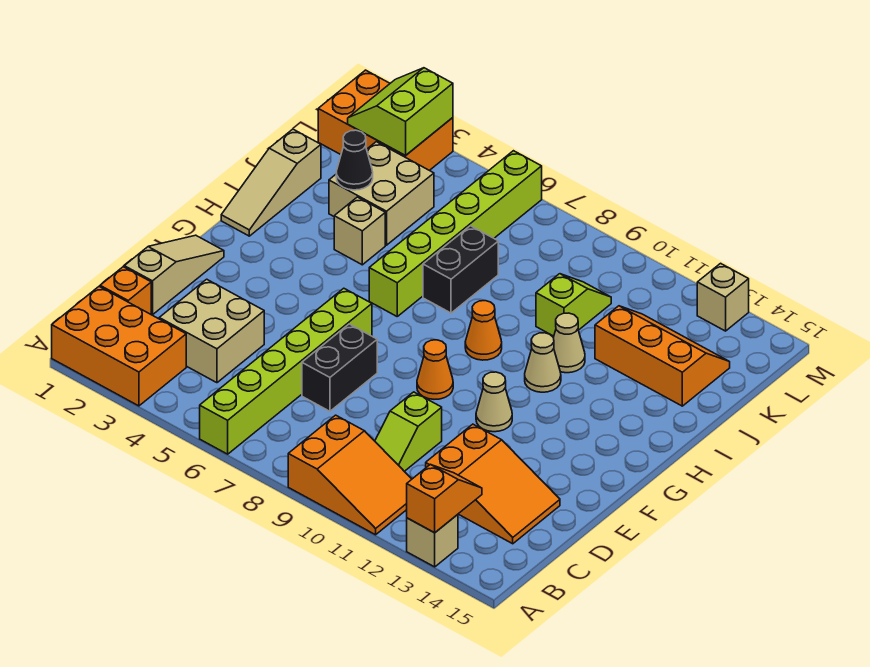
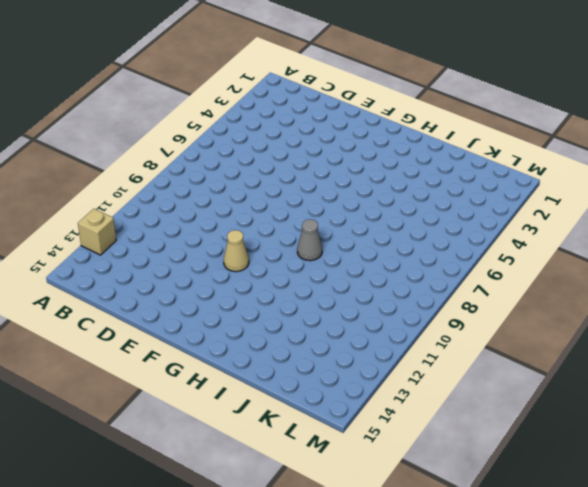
grey 1x1 cone [297,219,322,261] -> orange 1x1 cone [465,301,502,360]
none -> orange 2x3 brick [52,287,186,406]
none -> lime 1x6 brick [200,288,372,454]
none -> orange 2x3 slope [288,415,412,535]

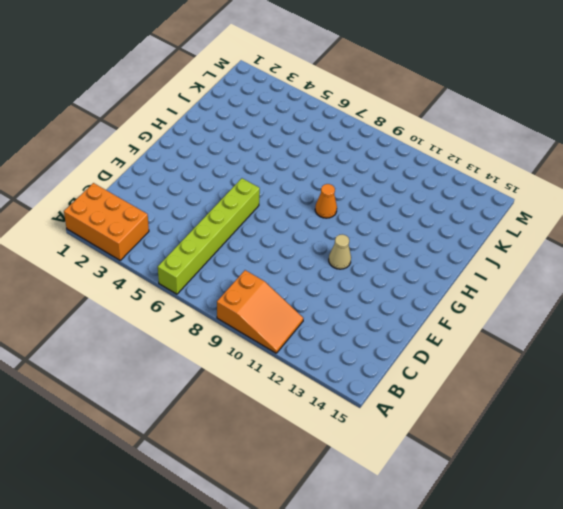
none -> tan 1x1 brick [407,514,458,567]
none -> orange 1x1 brick [100,267,151,314]
none -> tan 2x2 brick [159,279,264,383]

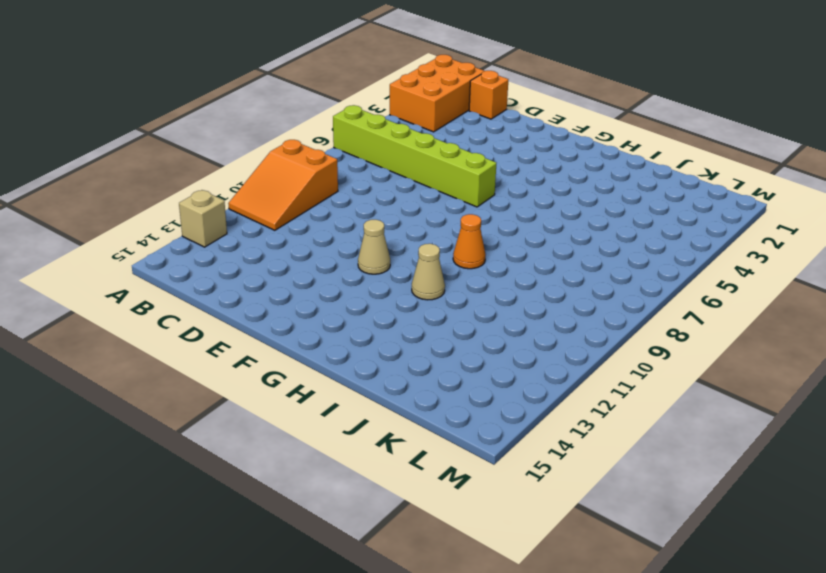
none -> tan 2x2 brick [159,279,264,383]
none -> lime 1x2 slope [375,392,442,471]
none -> orange 2x3 slope [426,424,560,544]

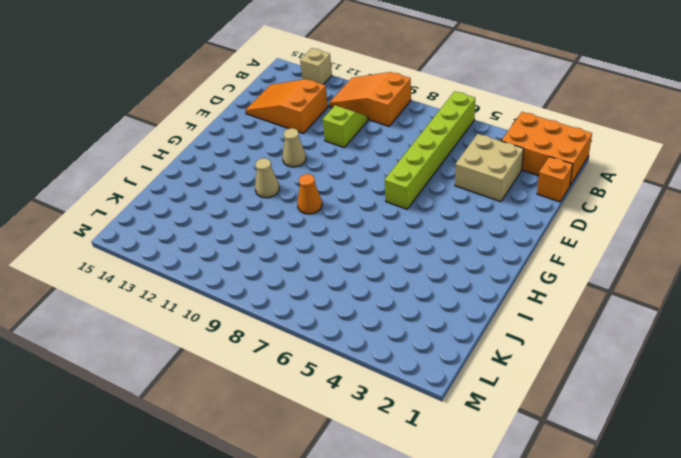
none -> tan 1x3 slope [124,235,224,315]
none -> black 1x2 brick [302,324,377,411]
none -> orange 1x1 cone [417,340,453,399]

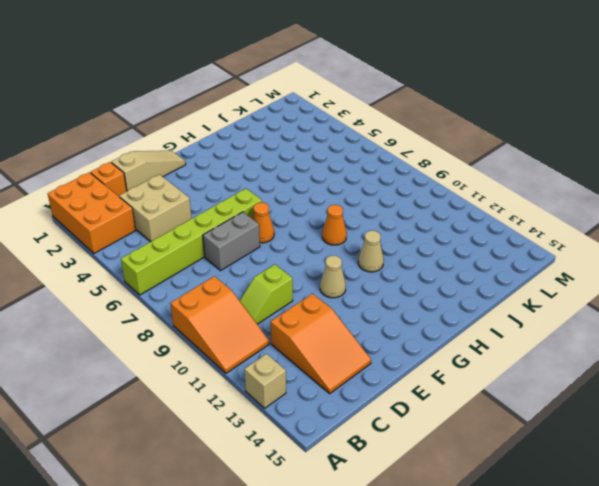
grey 1x2 brick [203,212,260,270] -> black 1x2 brick [302,324,377,411]
orange 1x1 cone [253,203,274,243] -> orange 1x1 cone moved to [417,340,453,399]
none -> tan 1x3 slope [221,129,321,236]
none -> lime 1x6 brick [369,151,542,316]
none -> tan 1x1 brick [334,197,385,265]

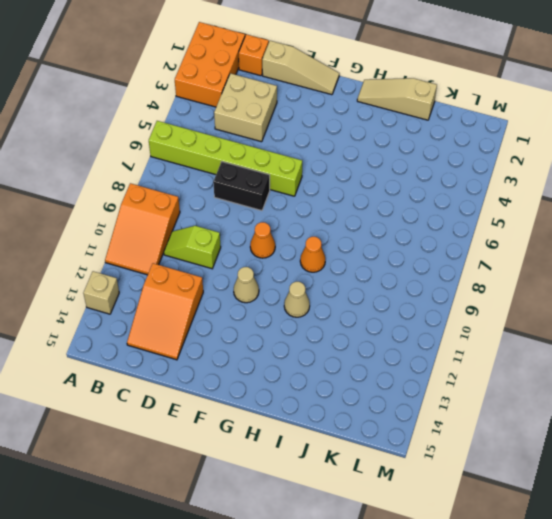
none -> lime 1x6 brick [369,151,542,316]
none -> tan 1x1 brick [334,197,385,265]
none -> black 1x2 brick [423,226,498,313]

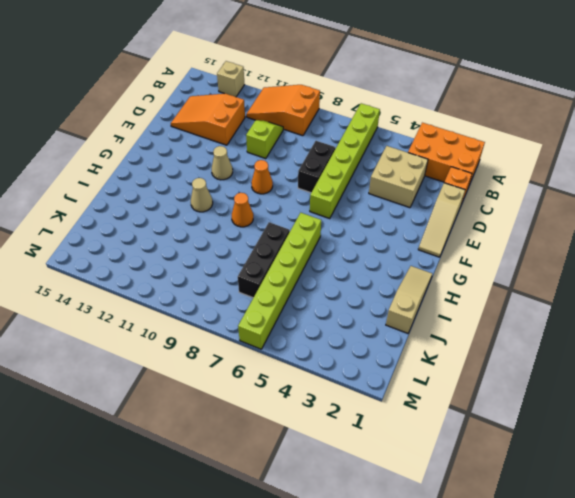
black 1x3 brick [238,222,290,298] -> black 1x2 brick [423,226,498,313]
none -> tan 1x1 brick [334,197,385,265]
none -> tan 1x1 cone [553,313,585,373]
none -> tan 2x2 brick [329,142,434,245]

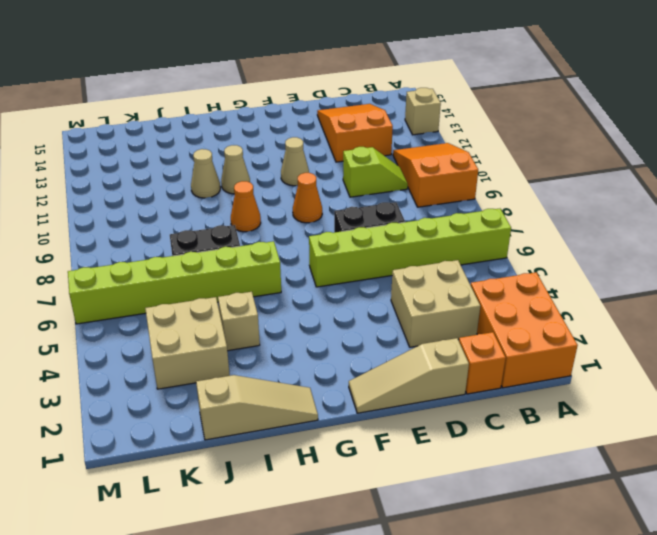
none -> lime 1x2 slope [536,274,611,336]
none -> orange 2x3 slope [595,306,730,406]
none -> orange 2x3 brick [318,70,453,170]

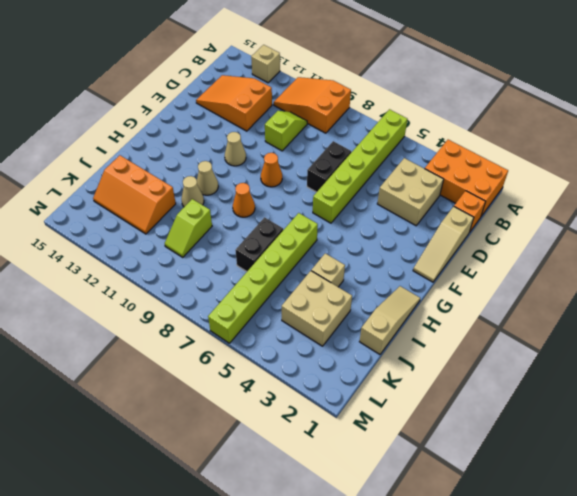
none -> orange 2x3 brick [318,70,453,170]
none -> tan 1x1 brick [697,263,749,331]
none -> orange 1x2 slope [407,465,482,533]

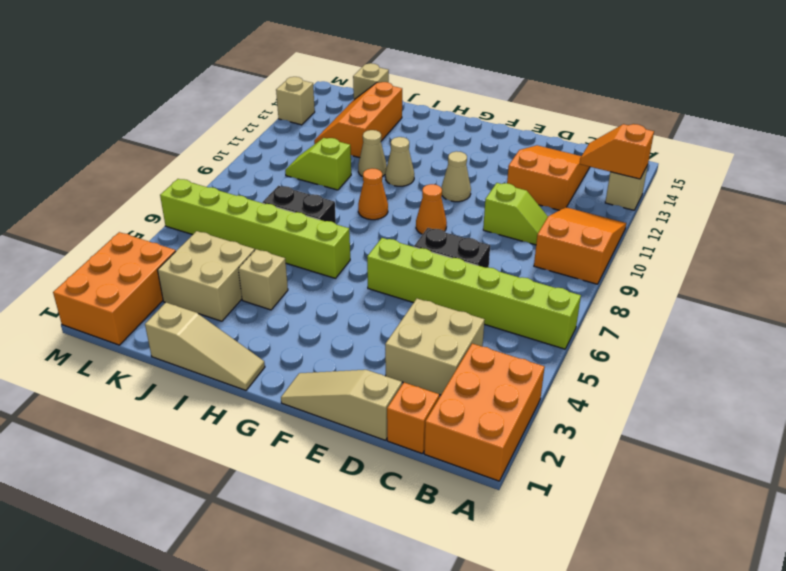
tan 1x1 brick [353,63,389,99] -> none
none -> black 1x1 cone [336,130,373,190]
none -> lime 2x2 slope [348,68,453,156]

